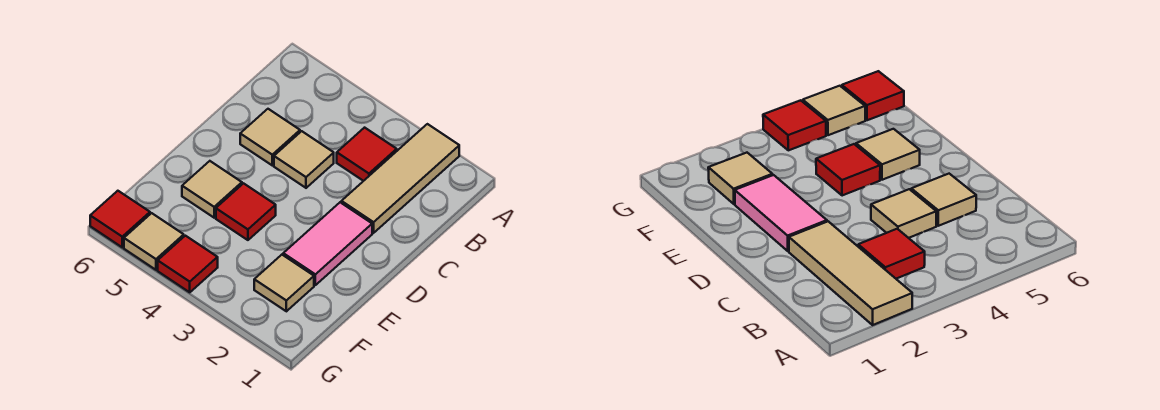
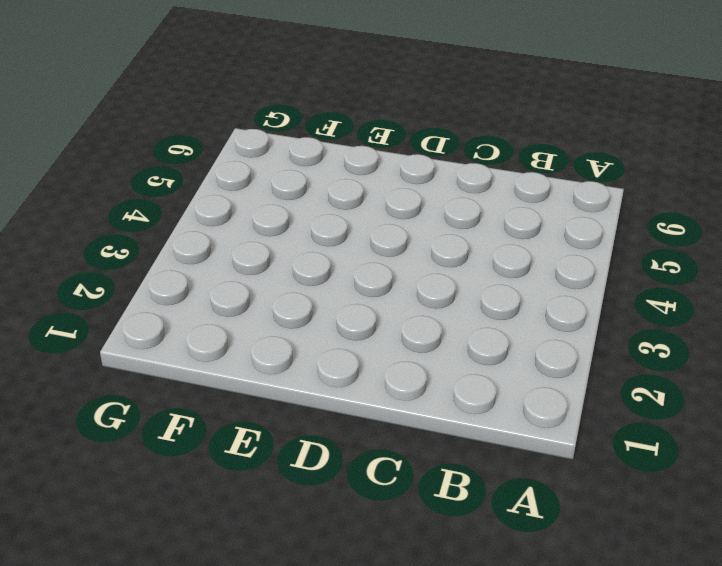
none -> tan 1x3 tile [342,124,459,233]
none -> red 1x1 tile [337,128,397,181]

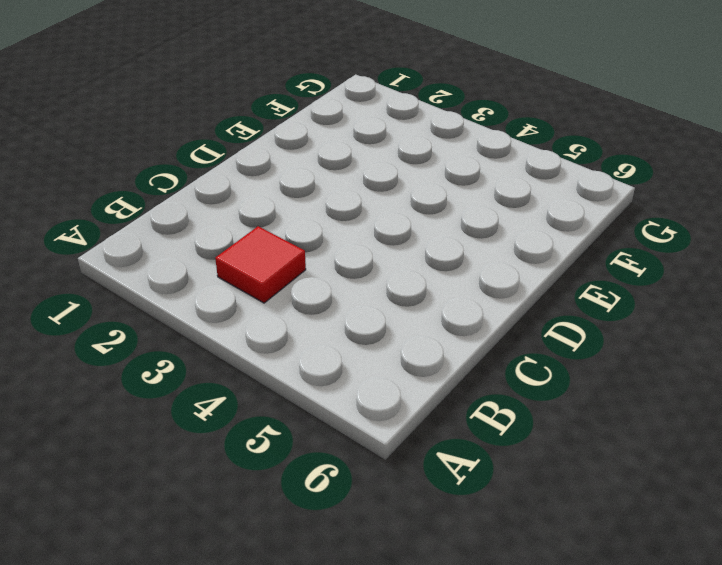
none -> tan 1x3 tile [342,124,459,233]
none -> tan 1x1 tile [274,131,334,188]

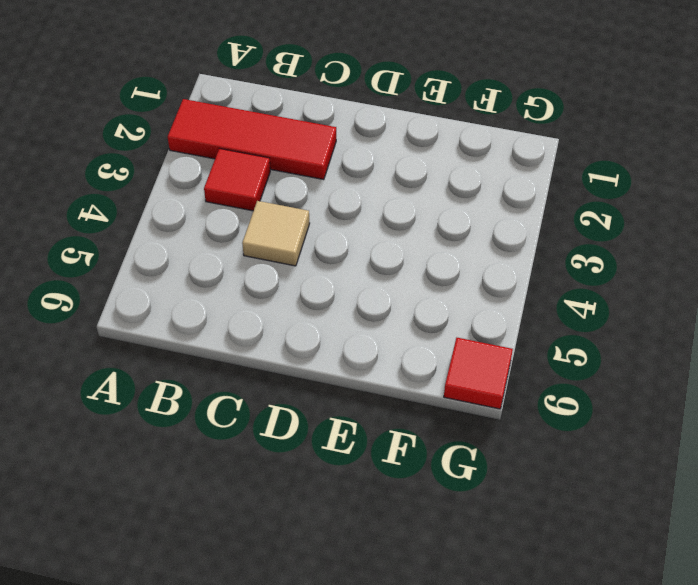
red 1x3 tile [168,99,336,180] -> tan 1x3 tile [342,124,459,233]
none -> tan 1x1 tile [240,109,300,165]
none -> pink 1x2 tile [283,202,372,285]

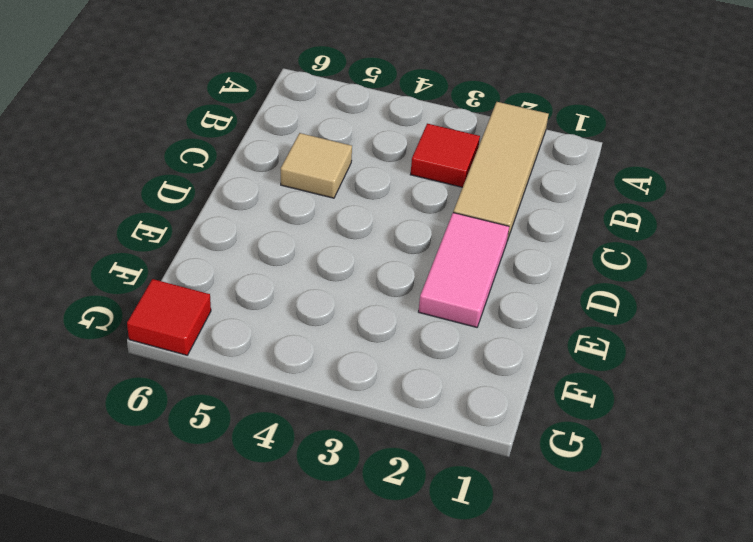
none -> tan 1x1 tile [274,131,334,188]
none -> red 1x1 tile [216,183,276,240]

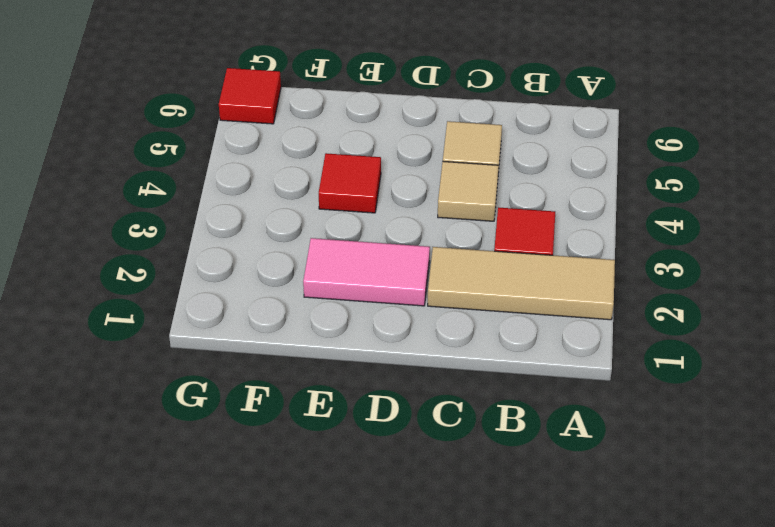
none -> tan 1x1 tile [182,161,242,218]
none -> tan 1x1 tile [254,255,314,311]

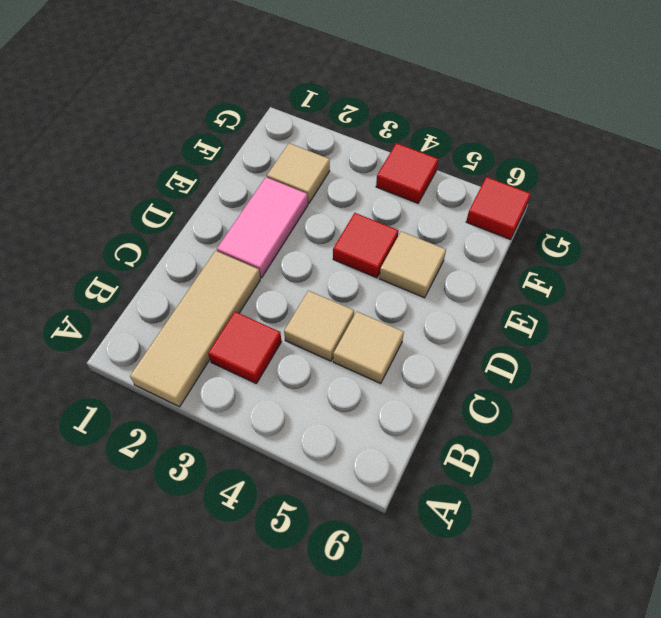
none -> tan 1x1 tile [124,213,184,270]

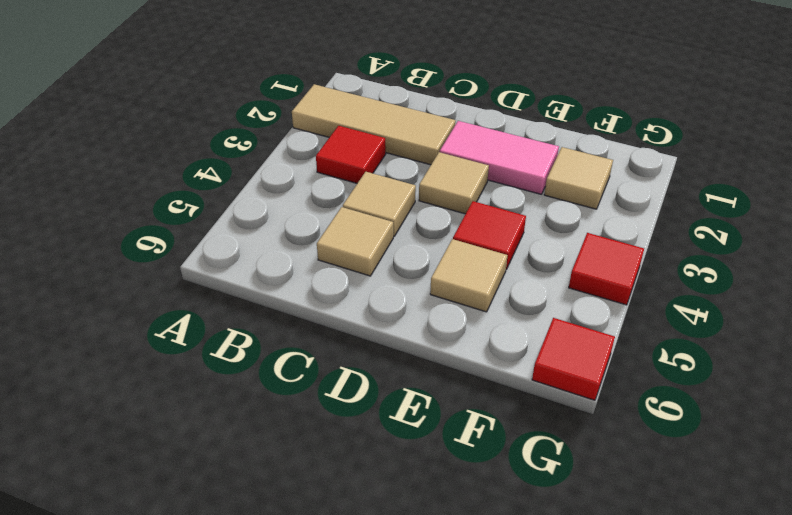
tan 1x1 tile [419,152,489,214] -> tan 1x1 tile moved to [124,213,184,270]

